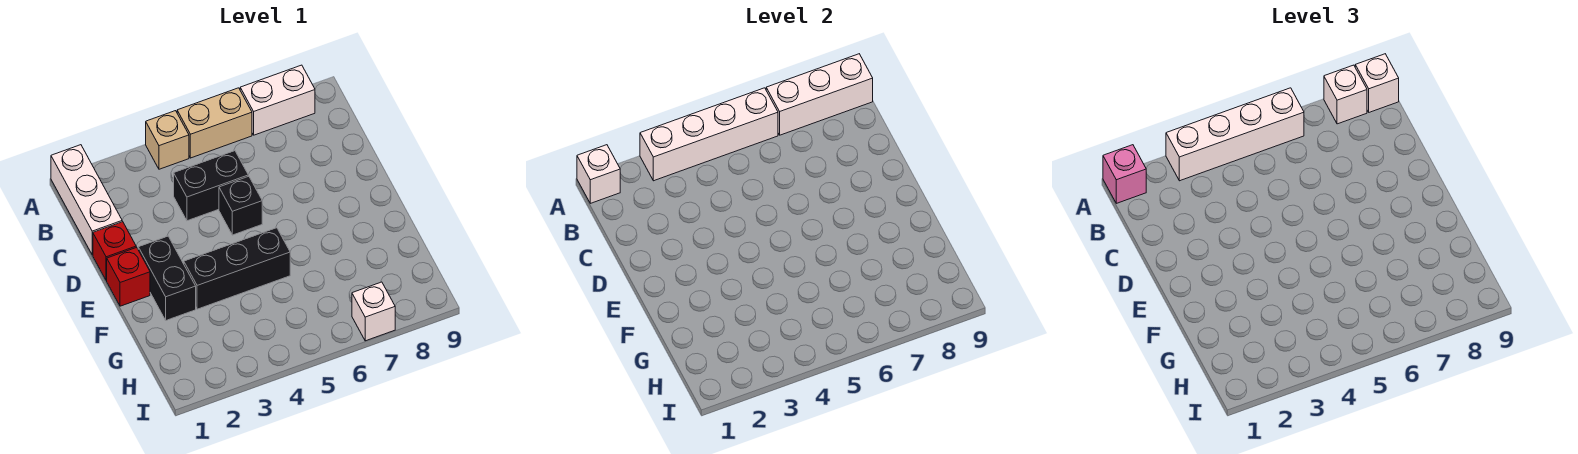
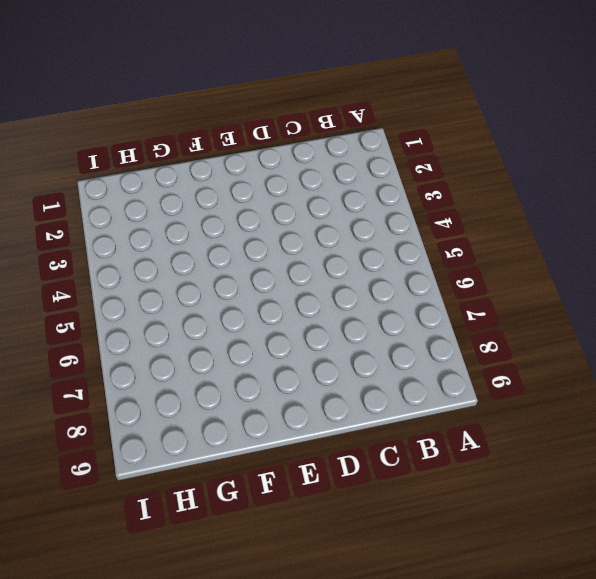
none -> white 1x3 brick [51,145,122,255]
none -> tan 1x1 brick [146,111,189,169]
none -> tan 1x2 brick [177,88,252,158]

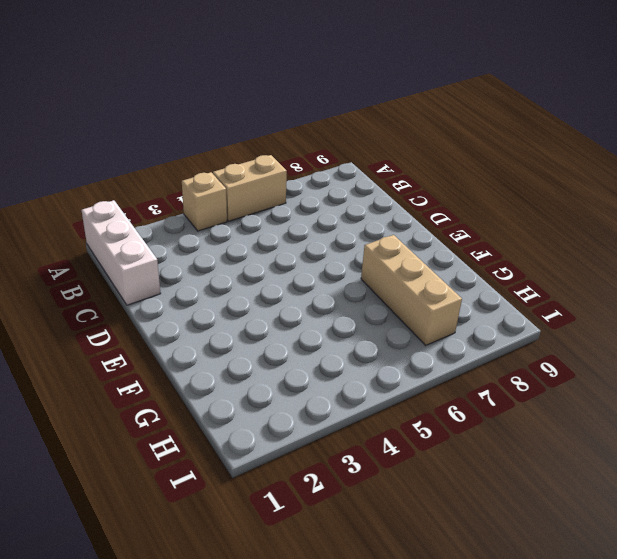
tan 1x3 brick [361,235,462,345] -> none
none -> white 1x2 brick [240,65,315,135]
none -> black 1x2 brick [174,151,248,221]
none -> red 1x1 brick [93,222,136,281]

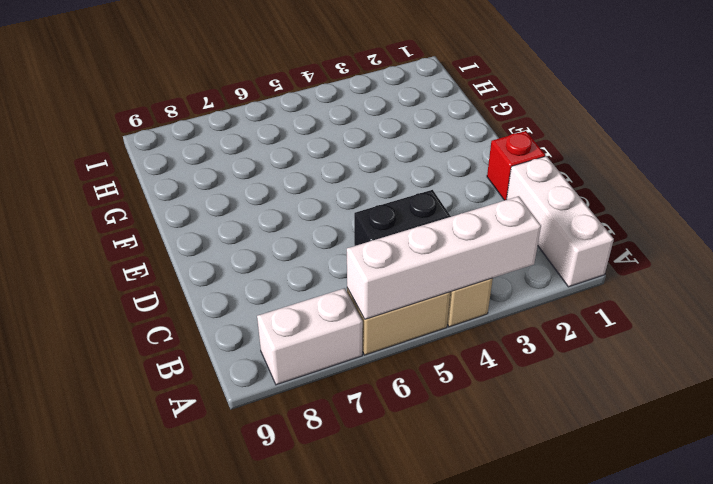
none -> black 1x1 brick [219,176,262,235]
none -> red 1x1 brick [107,247,150,306]
none -> black 1x2 brick [138,236,196,320]

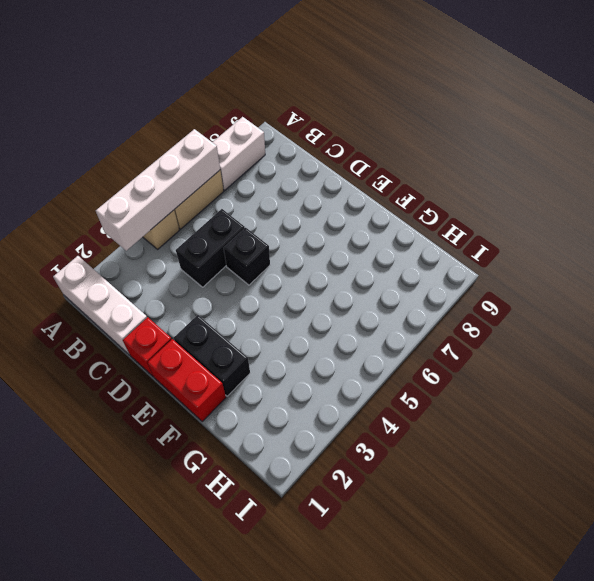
red 1x2 brick [147,339,226,422] -> red 1x1 brick [107,247,150,306]
none -> black 1x3 brick [184,228,290,309]
none -> white 1x1 brick [352,282,395,341]
none -> white 1x1 brick [577,145,620,203]

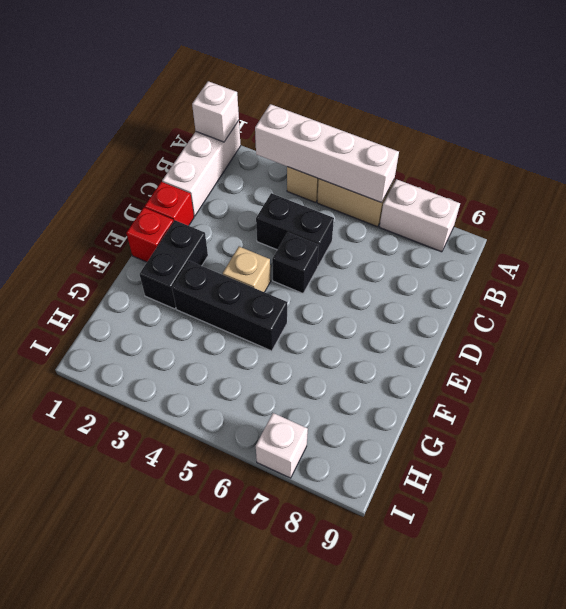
tan 1x1 brick [223,247,271,292] -> none
none -> white 1x3 brick [766,54,873,135]
none -> pink 1x1 brick [1103,145,1146,203]
none -> white 1x4 brick [1166,88,1304,181]

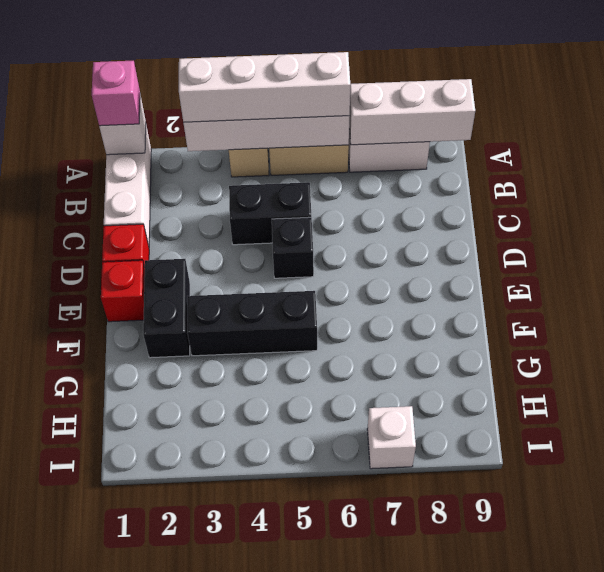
none -> white 1x1 brick [1324,65,1367,124]
none -> white 1x1 brick [1355,54,1399,112]

